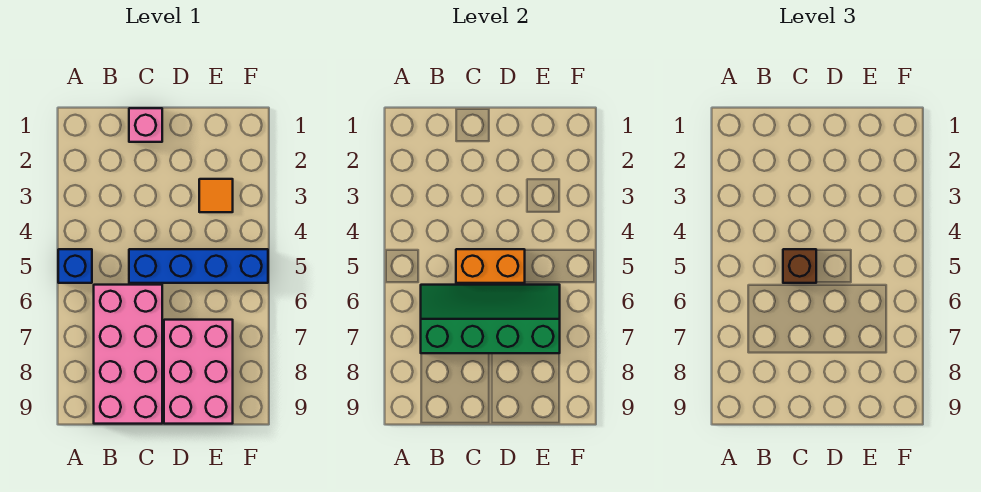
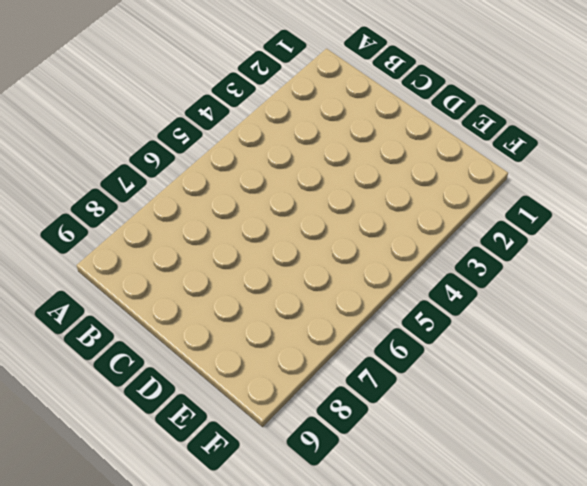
none -> blue 1x1 brick [58,249,92,283]
none -> pink 2x4 brick [94,285,162,424]

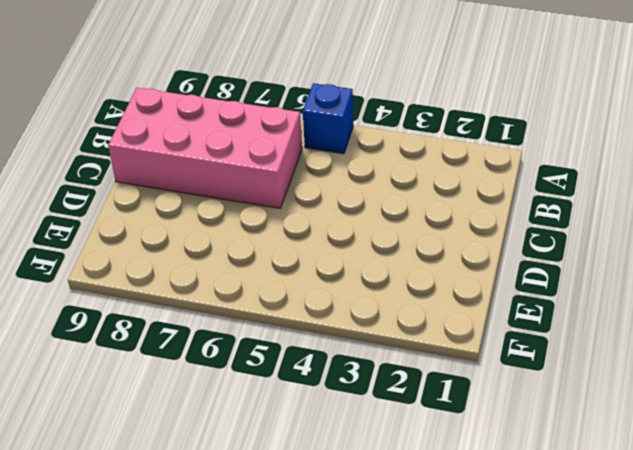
none -> pink 1x1 brick [129,108,162,142]
none -> blue 1x4 brick [129,249,268,283]

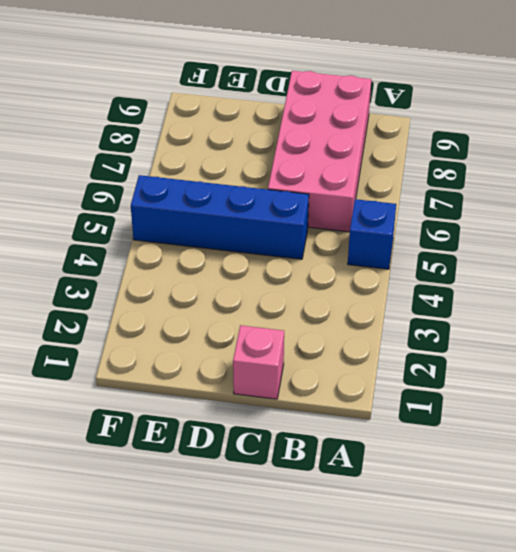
none -> pink 2x3 brick [164,320,233,424]
none -> orange 1x1 tile [199,179,233,212]

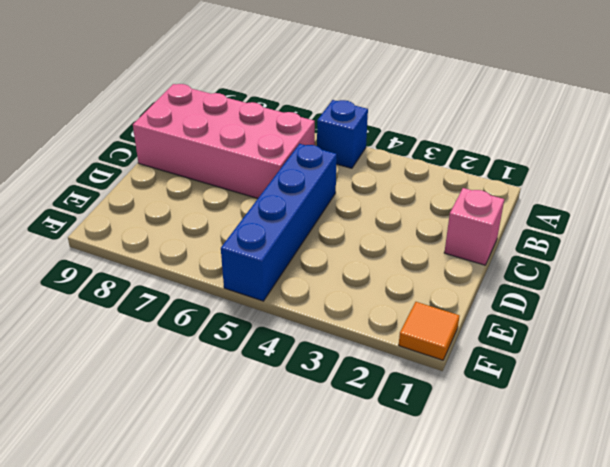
orange 1x1 tile [399,302,459,360] -> orange 1x1 tile moved to [199,179,233,212]
none -> pink 2x3 brick [164,320,233,424]
none -> green 2x4 slope [421,285,560,353]

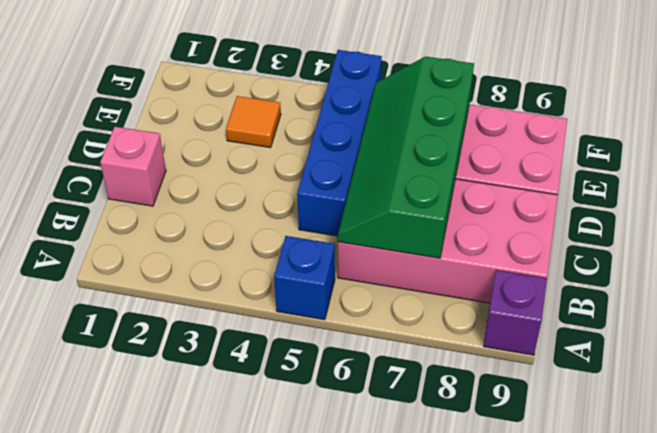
purple 1x1 brick [484,270,547,355] -> none
none -> orange 1x2 brick [456,249,525,283]
none -> brown 1x1 brick [783,249,816,283]

